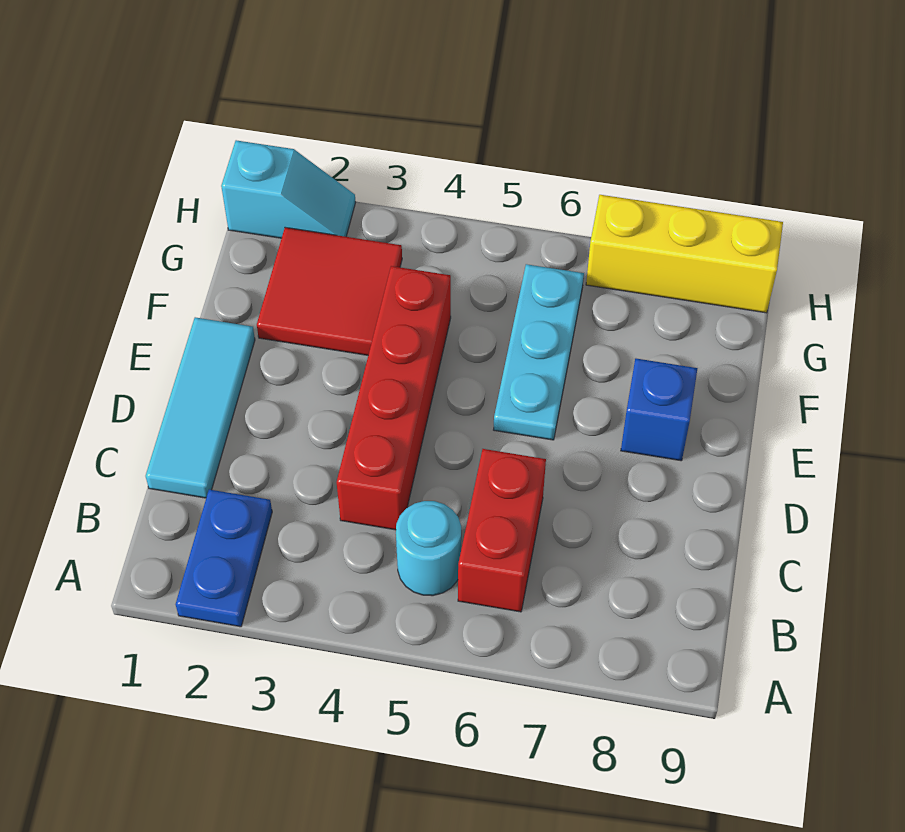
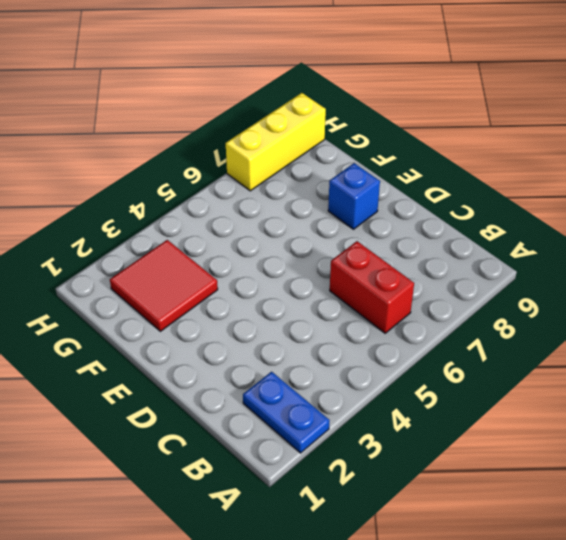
none -> cyan 1x1 round brick [396,501,461,596]
none -> cyan 1x3 tile [146,317,255,498]

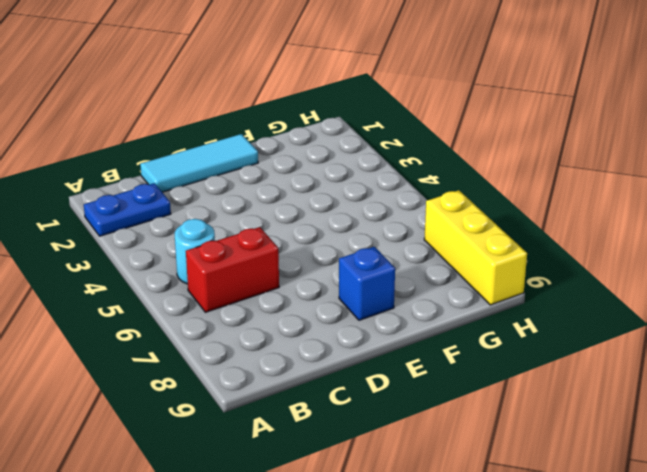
none -> red 1x4 brick [337,266,451,530]
none -> cyan 1x3 plate [494,264,584,440]

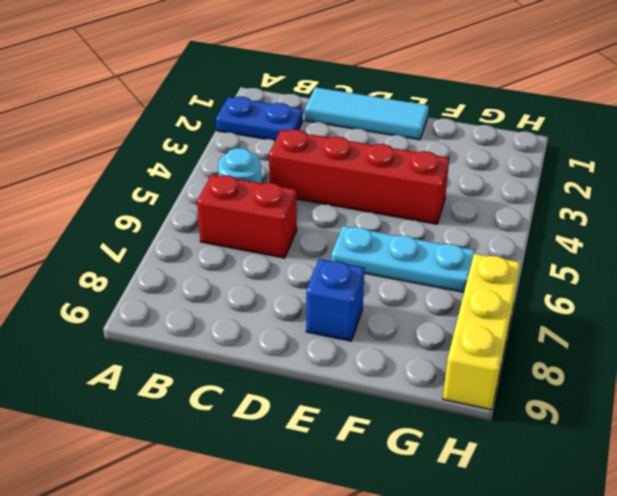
none -> red 2x2 tile [257,227,402,355]
none -> cyan 1x2 slope [221,140,356,238]

